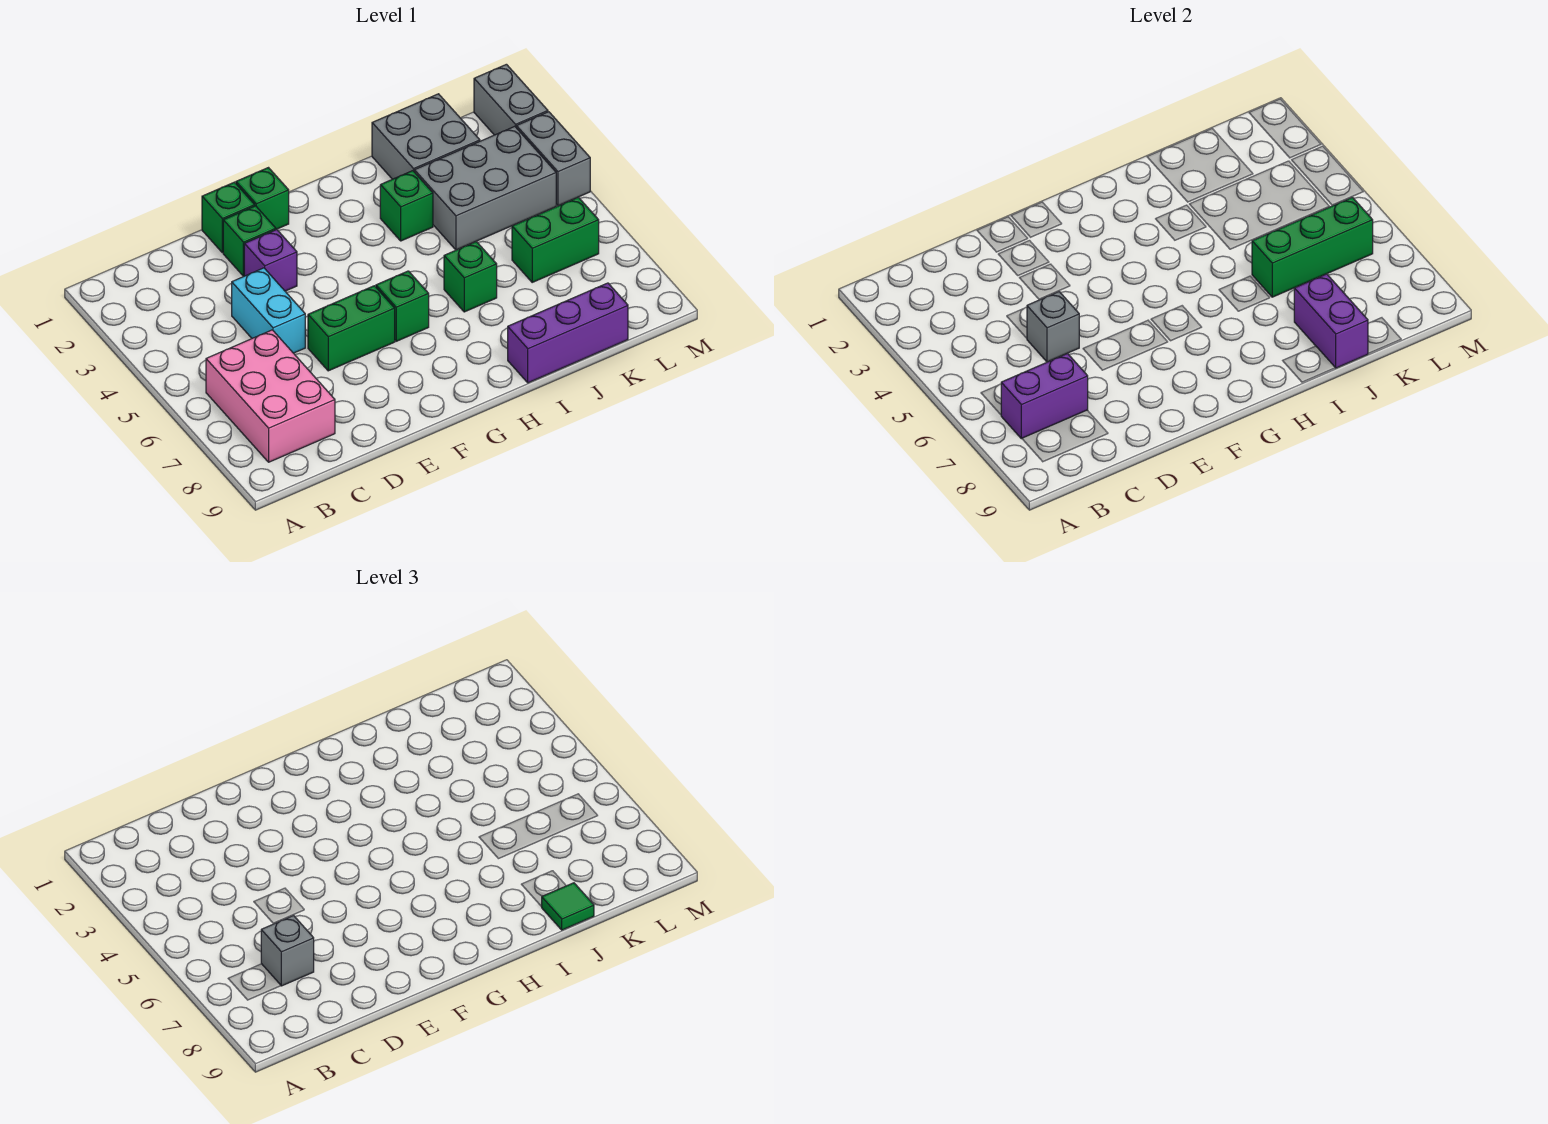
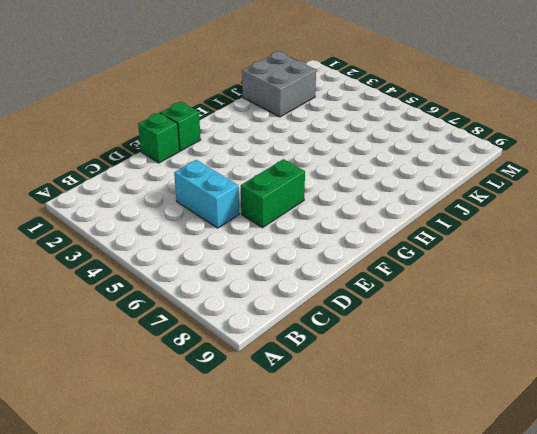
none -> pink 2x3 brick [206,330,335,462]
none -> green 1x1 brick [223,206,276,276]
none -> purple 1x1 brick [244,229,297,291]

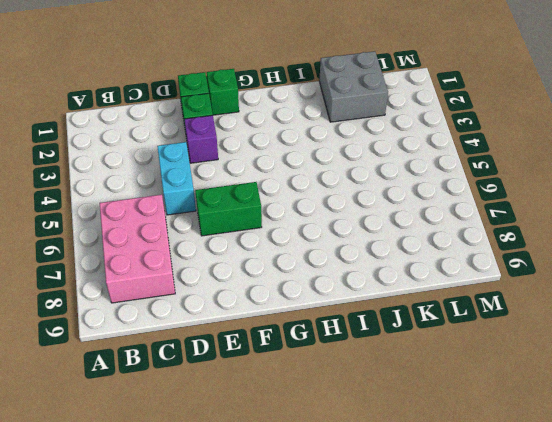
none -> green 1x1 brick [376,271,429,341]
none -> green 1x1 brick [380,171,433,241]
none -> green 1x1 brick [444,242,497,312]

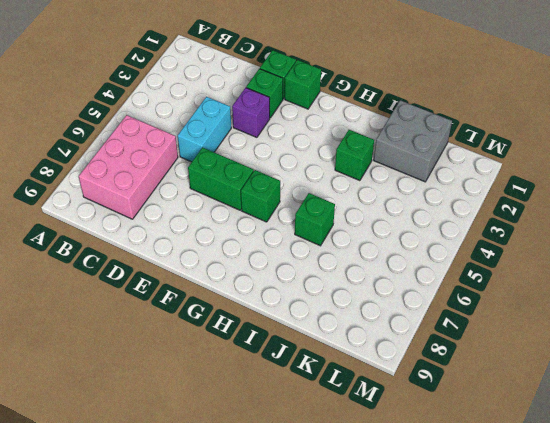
none -> purple 1x3 brick [508,283,628,383]
none -> grey 2x3 brick [414,126,556,250]
none -> green 1x2 brick [512,197,599,282]

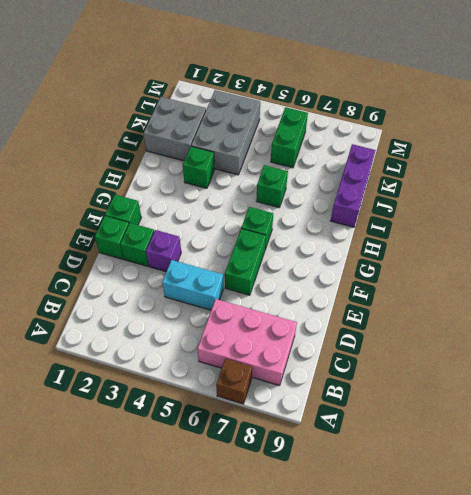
brown 1x1 brick [216,358,252,404] -> none
none -> grey 1x2 brick [474,64,548,135]
none -> grey 1x2 brick [517,112,590,206]
none -> purple 1x2 brick [1001,353,1088,439]

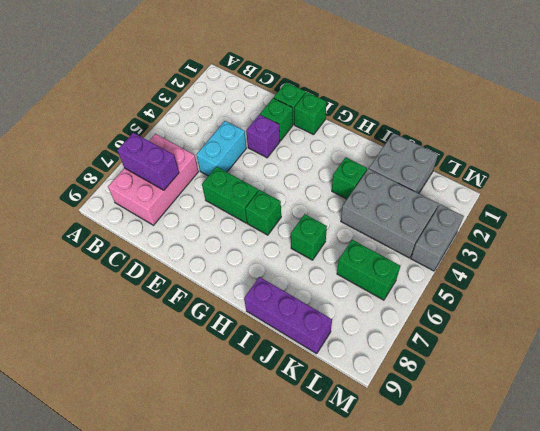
none -> grey 1x2 brick [474,64,548,135]
none -> grey 1x1 brick [1027,292,1079,362]
none -> green 1x3 brick [1252,197,1373,297]

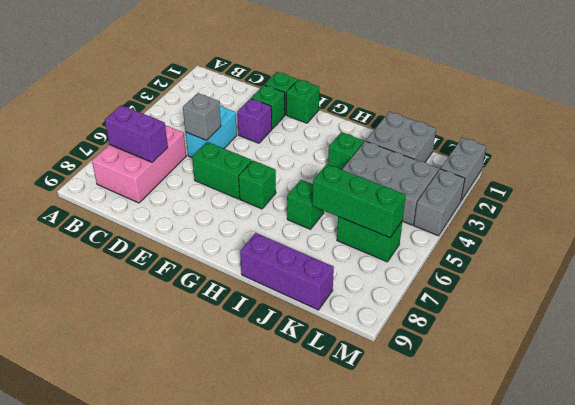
none -> purple 1x2 brick [1294,274,1368,368]
none -> grey 1x1 brick [261,916,314,986]
none -> green 1x1 tile [542,883,594,930]

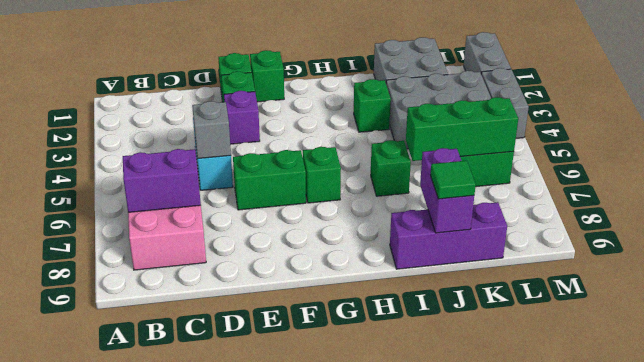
none -> grey 1x1 brick [261,916,314,986]

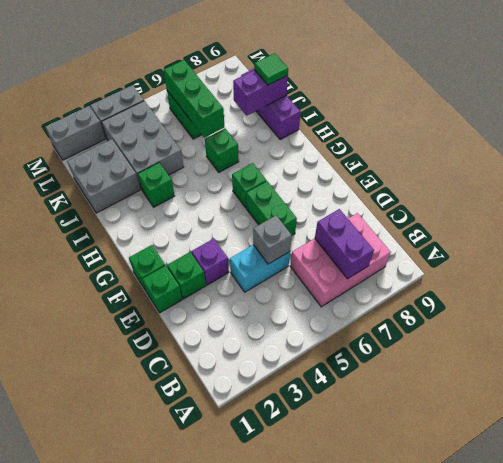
none -> grey 1x1 brick [261,916,314,986]

